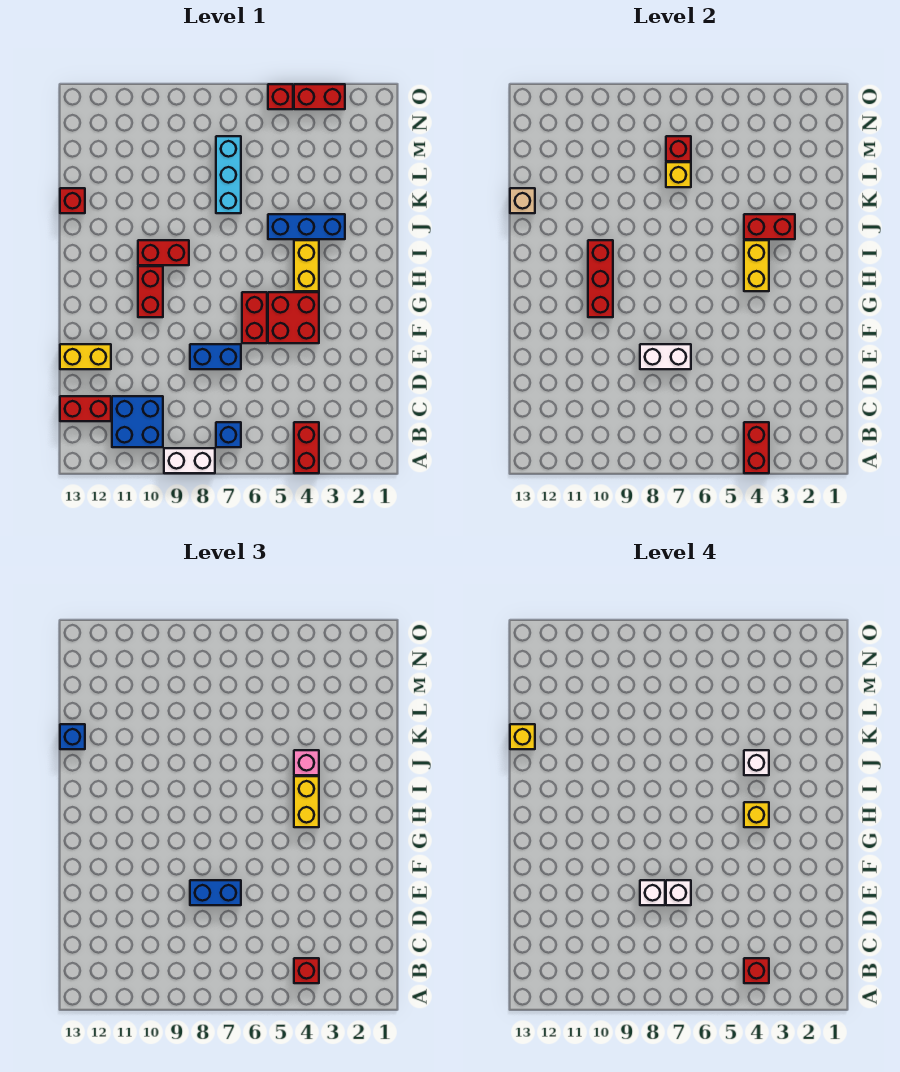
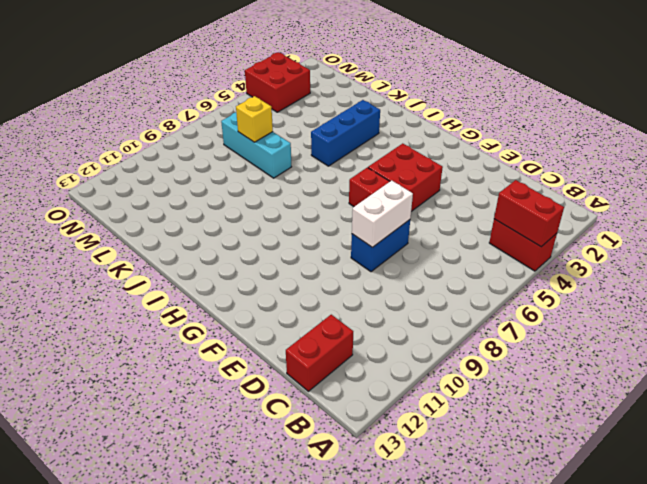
red 2x2 brick [245,52,310,112] -> red 1x2 brick [294,84,345,109]
none -> white 1x2 brick [164,448,215,473]
none -> blue 1x1 brick [216,422,241,447]
none -> blue 2x2 brick [112,396,163,447]
none -> yellow 1x2 brick [60,344,111,369]

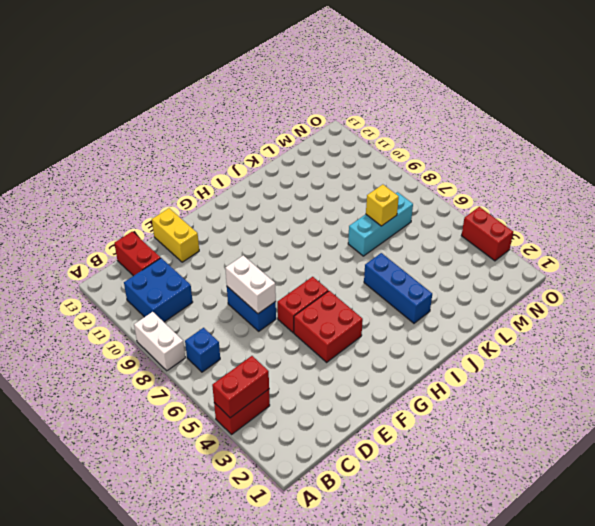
none -> red 1x2 brick [138,266,163,317]
none -> yellow 1x2 brick [294,240,319,291]
none -> red 1x2 brick [138,240,189,265]
none -> red 1x1 brick [60,188,85,213]

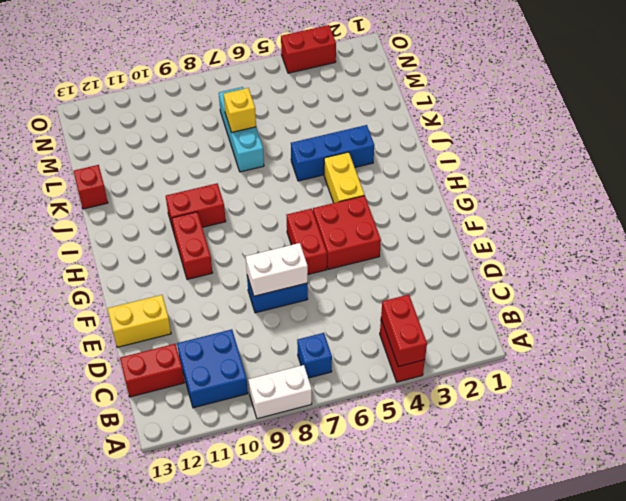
none -> red 1x1 brick [268,84,293,109]
none -> red 1x3 brick [588,240,613,317]
none -> yellow 1x2 brick [744,240,769,291]
none -> red 1x2 brick [744,214,795,239]

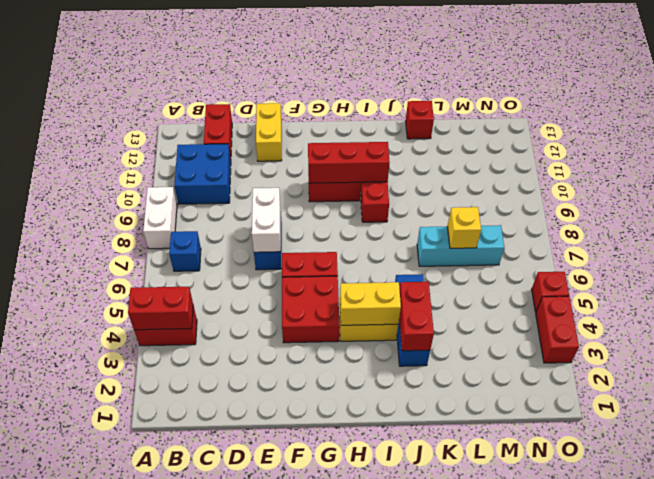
none -> tan 1x1 brick [510,188,535,213]
none -> red 1x1 brick [666,136,691,161]
none -> red 1x1 brick [294,958,319,983]
none -> blue 1x2 brick [190,880,241,905]

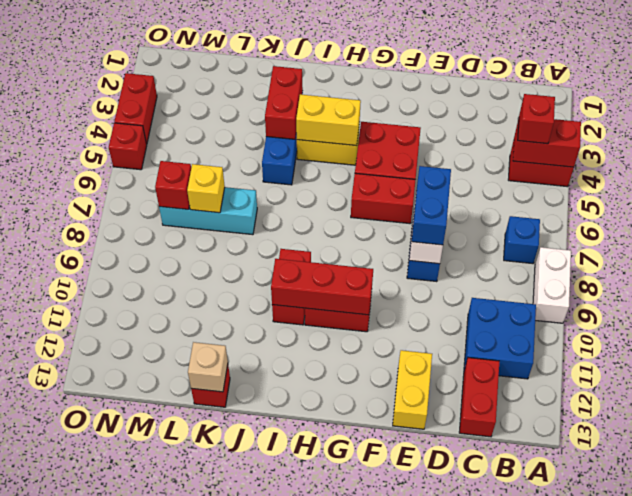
none -> yellow 1x2 brick [294,776,319,827]
none -> pink 1x1 brick [294,750,319,775]
none -> blue 1x1 brick [60,724,85,749]
none -> red 1x1 brick [744,958,769,983]

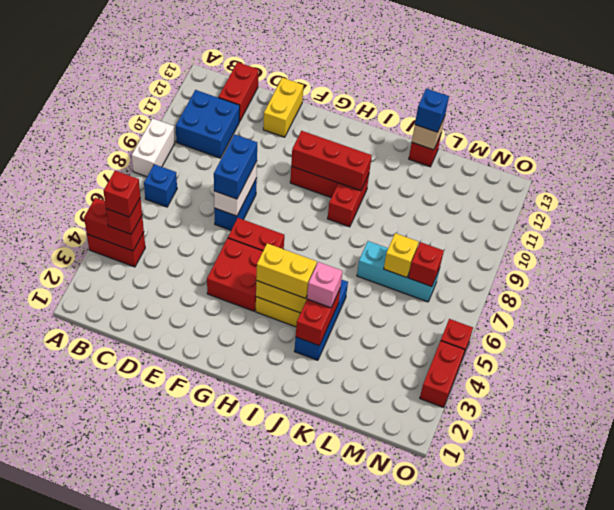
none -> white 1x1 brick [666,880,691,905]
none -> white 1x1 brick [640,880,665,905]
none -> yellow 1x1 brick [744,802,769,827]
none -> white 1x1 brick [744,750,769,775]

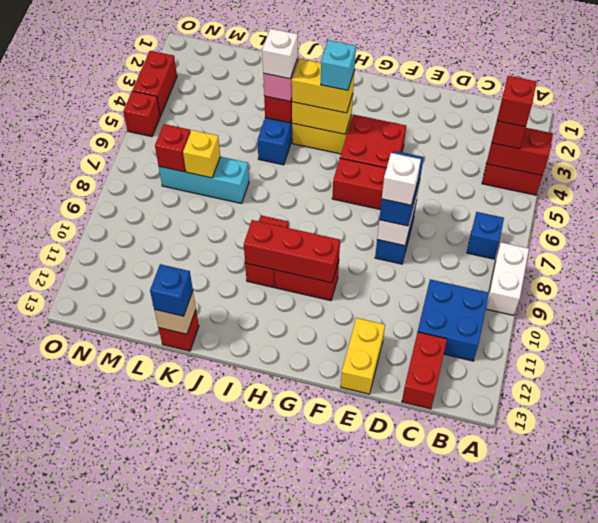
cyan 1x1 brick [321,40,356,90] -> yellow 1x1 brick [744,802,769,827]
none -> white 1x1 brick [666,880,691,905]
none -> yellow 1x1 brick [510,724,535,749]

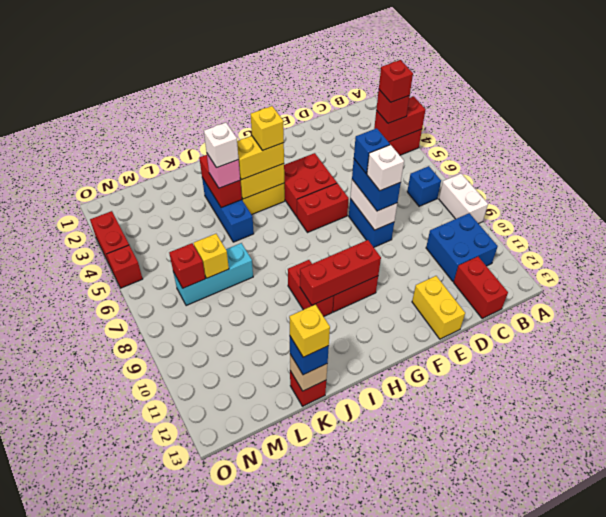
blue 1x1 brick [354,128,390,174] -> white 1x1 brick [666,880,691,905]

